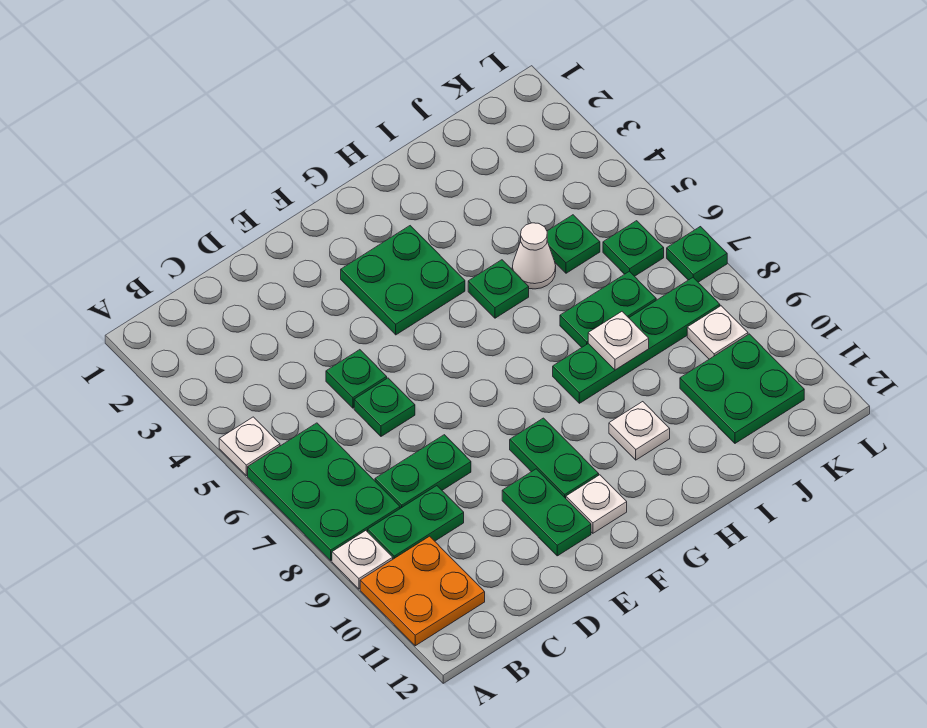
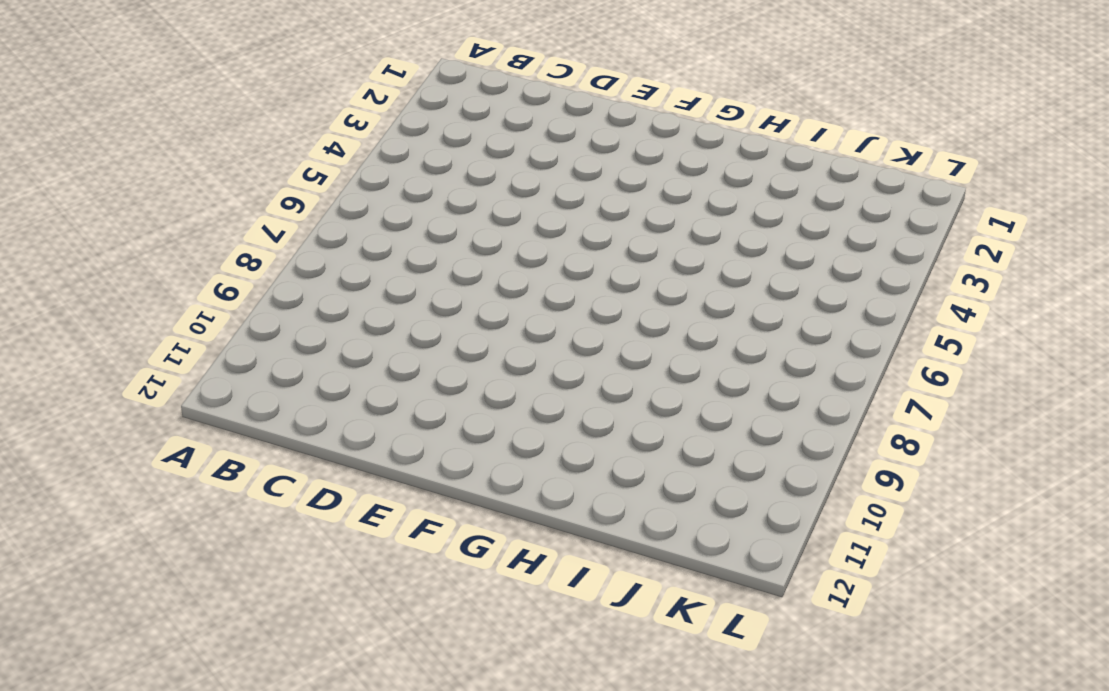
none -> white 1x1 plate [219,417,280,476]
none -> green 2x3 plate [248,423,400,561]
none -> white 1x1 plate [332,531,393,589]

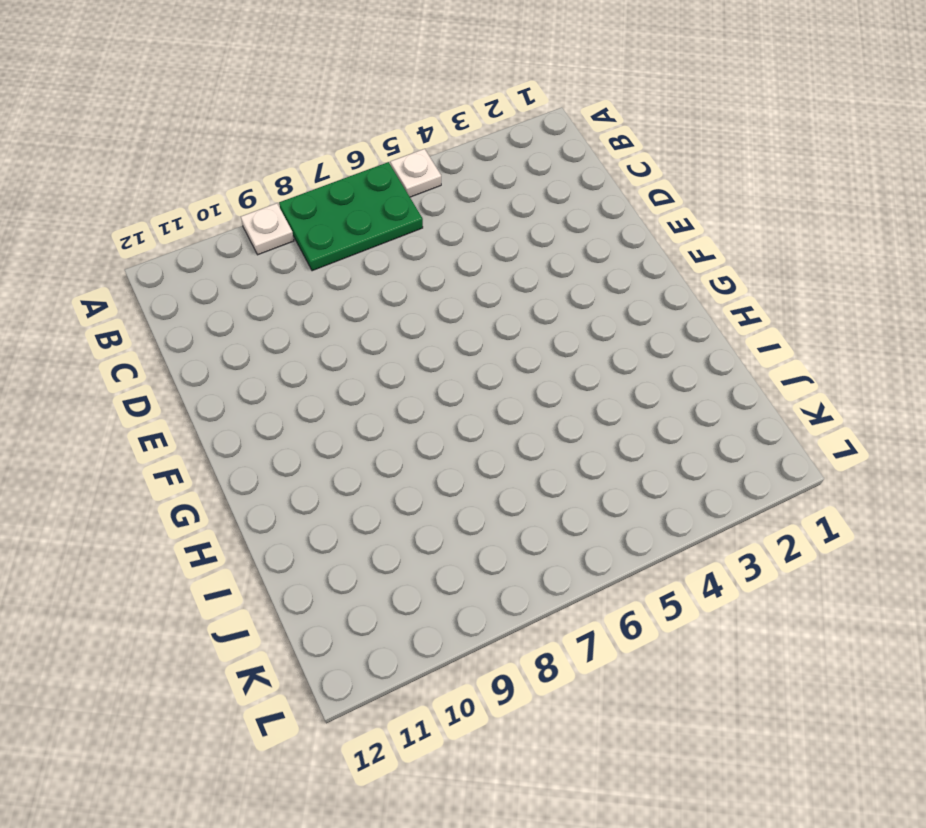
none -> orange 2x2 plate [360,536,485,646]
none -> green 1x2 plate [368,486,464,559]
none -> green 1x2 plate [375,435,471,508]

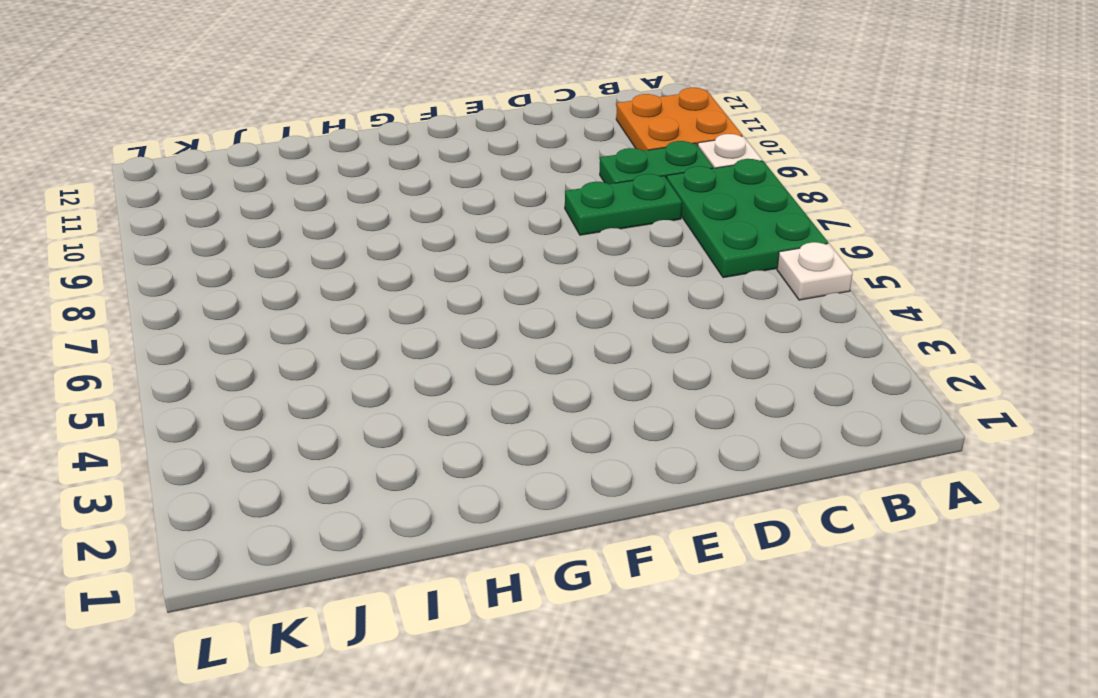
none -> green 1x1 plate [326,350,387,408]
none -> green 1x1 plate [354,378,415,436]
none -> green 1x2 plate [502,469,591,556]

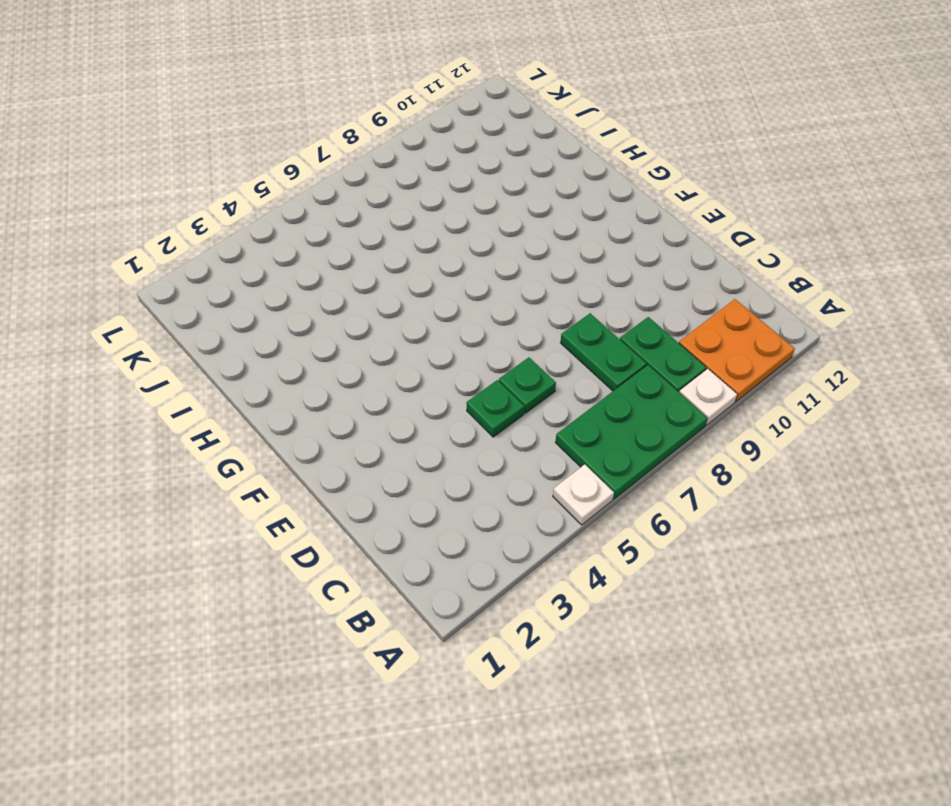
none -> green 1x2 plate [502,469,591,556]
none -> green 2x2 plate [341,226,465,335]
none -> green 1x2 plate [510,418,599,498]

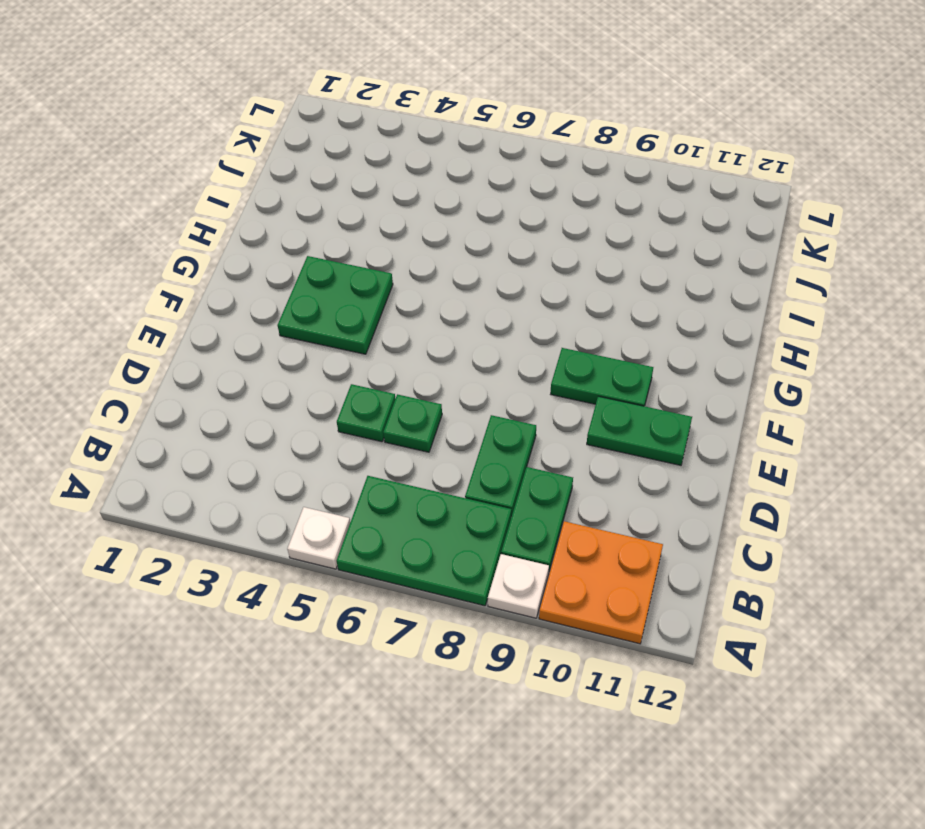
none -> white 1x1 plate [566,475,627,533]
none -> green 1x1 plate [468,260,529,318]
none -> green 1x4 plate [553,278,720,403]

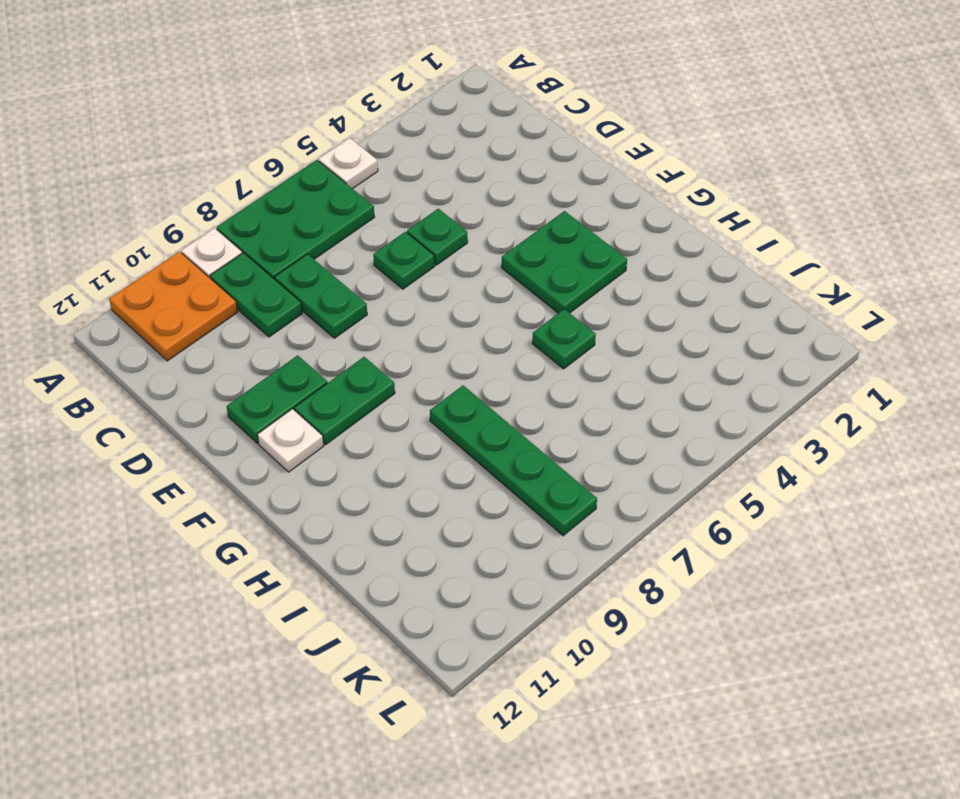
none -> white 1x1 plate [609,402,670,460]
none -> white 1x1 cone [512,223,556,289]
none -> green 1x2 plate [560,271,656,347]

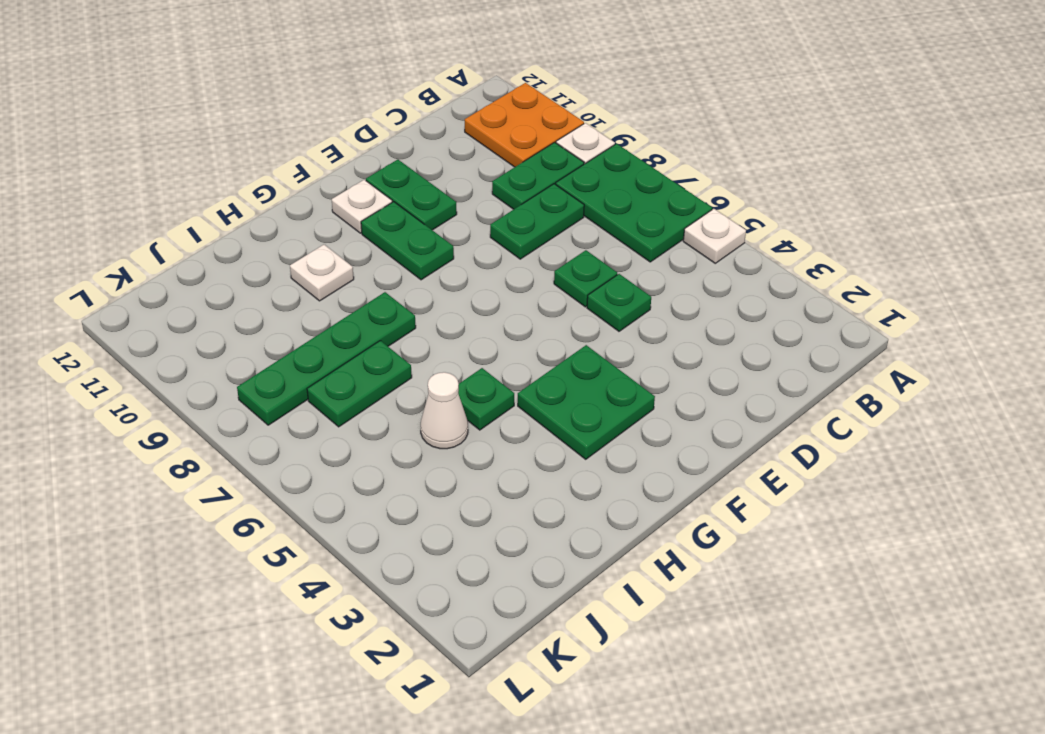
none -> green 1x1 plate [547,215,600,273]
none -> green 2x2 plate [680,334,804,443]
none -> green 1x1 plate [603,221,664,276]

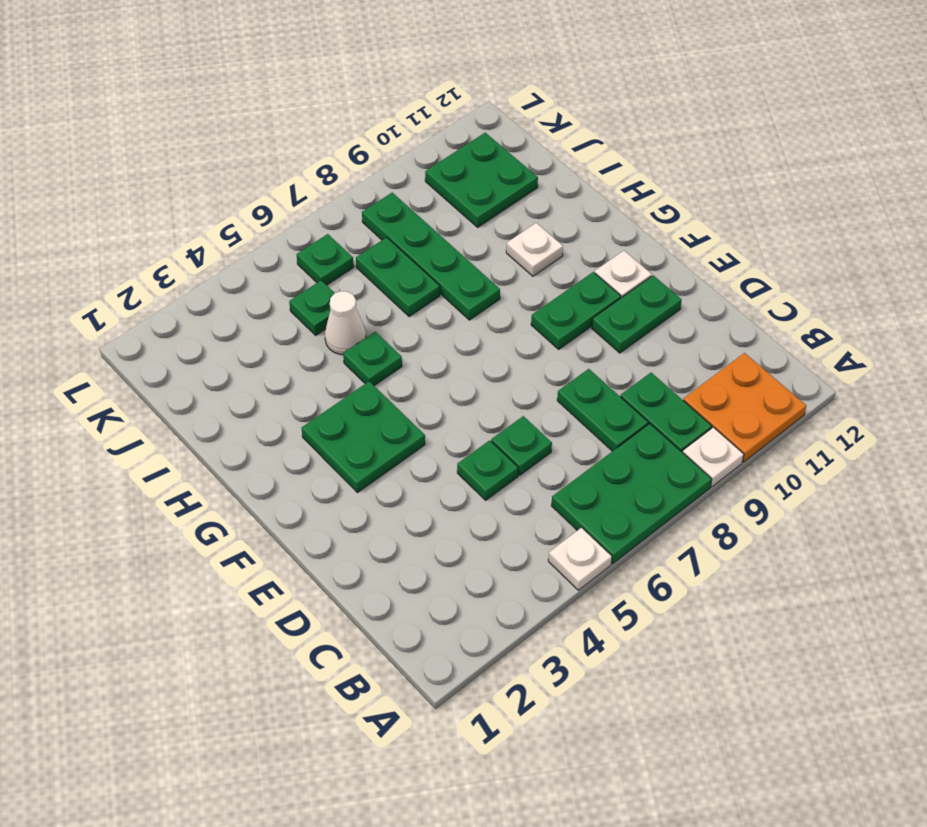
none -> white 1x1 plate [687,306,748,359]
none -> green 1x1 plate [667,227,727,282]
none -> white 1x1 plate [588,312,649,370]

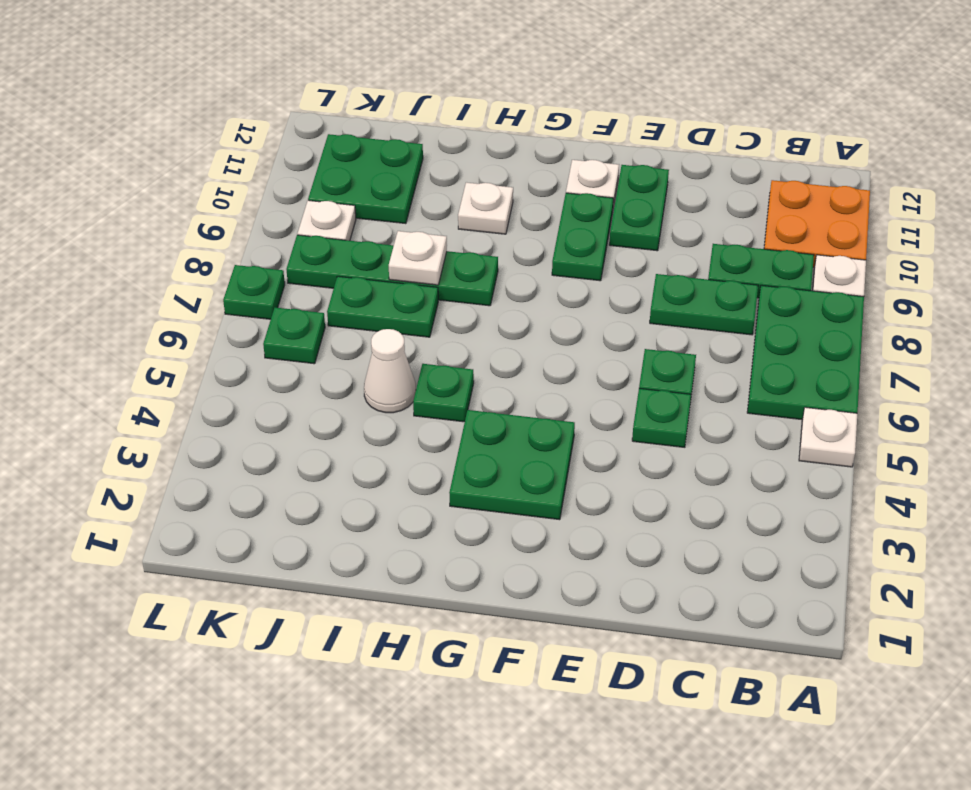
none -> green 1x1 plate [547,215,600,273]

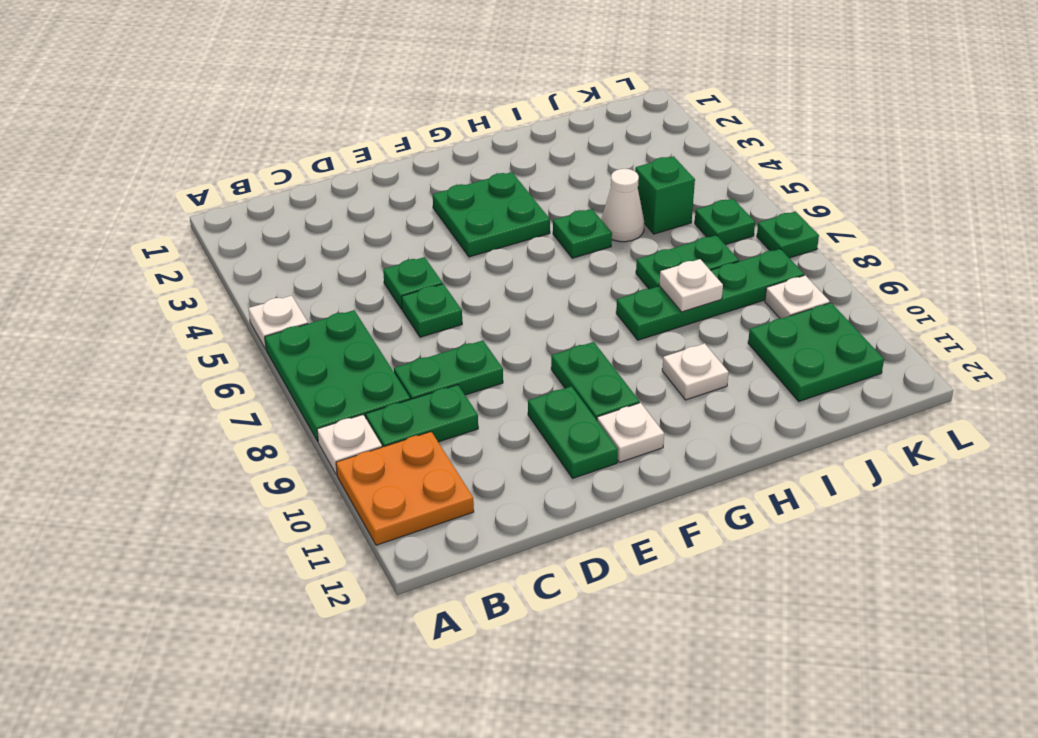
green 1x1 brick [635,156,695,234] -> green 1x1 plate [547,215,600,273]

